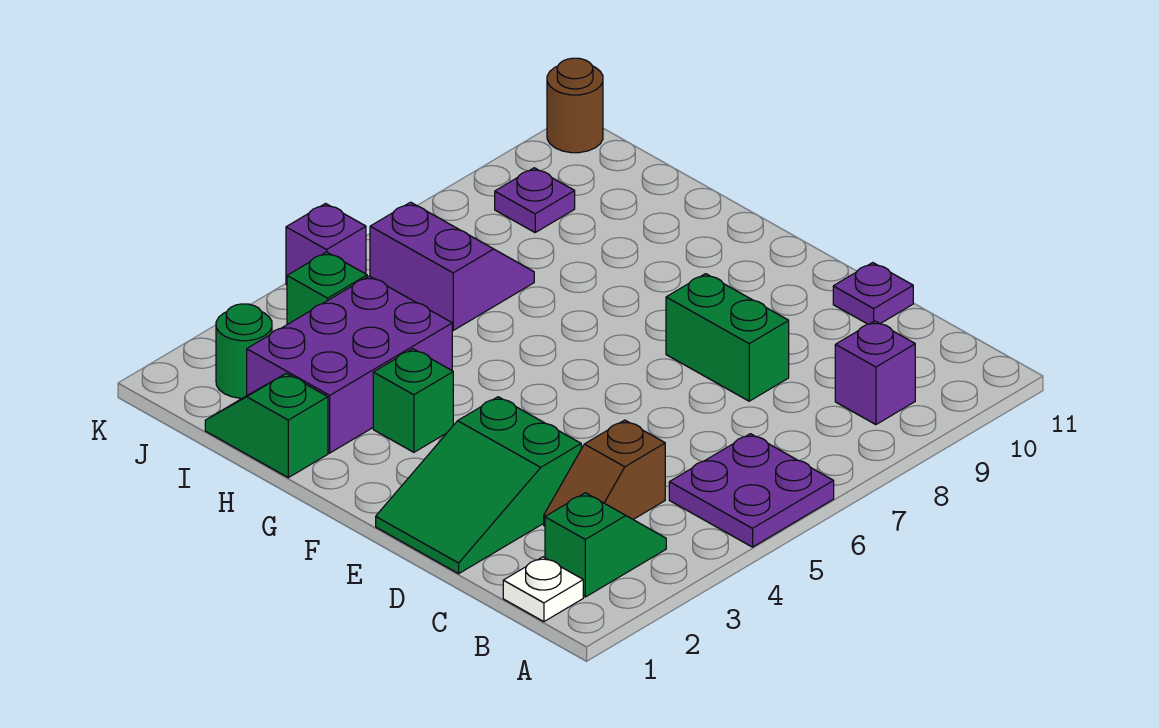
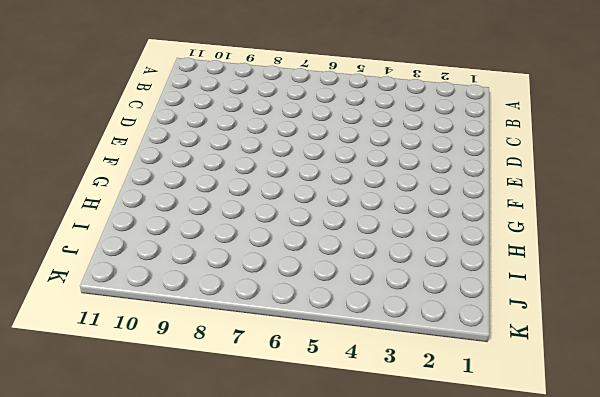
none -> purple 2x2 plate [669,434,834,547]
none -> white 1x1 plate [503,557,583,622]
none -> green 1x2 slope [545,493,666,597]

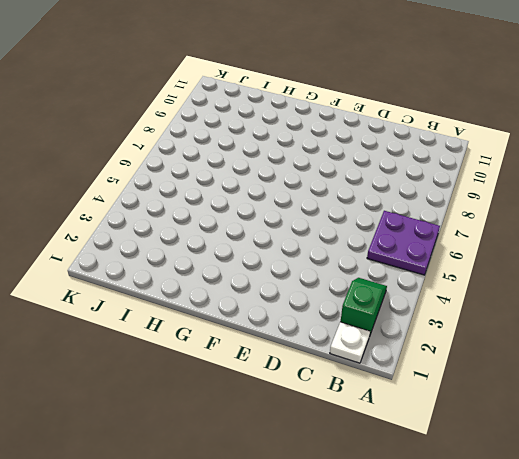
none -> purple 1x1 brick [835,321,915,425]
none -> brown 1x2 slope [544,420,665,526]
none -> green 2x3 slope [376,397,581,574]

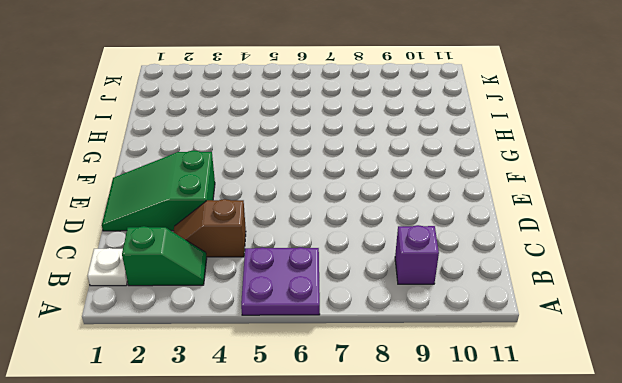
none -> green 1x2 brick [666,274,789,401]
none -> purple 1x1 plate [833,263,913,324]
none -> green 1x1 brick [373,349,453,452]

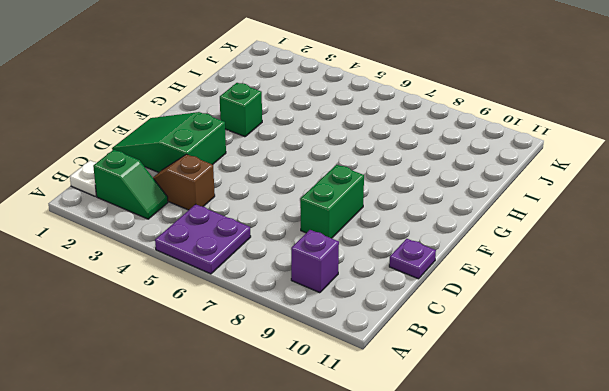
none -> green 1x2 slope [205,373,328,478]
none -> purple 2x3 brick [247,276,452,453]
none -> purple 2x2 slope [370,202,534,330]

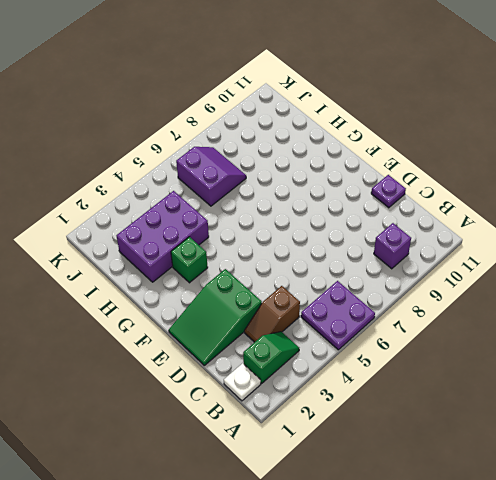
none -> green 1x2 brick [666,274,789,401]
none -> green 1x2 slope [205,373,328,478]
none -> green 1x1 round brick [216,304,272,398]

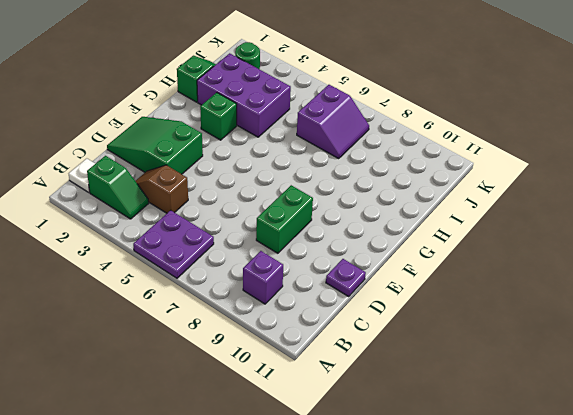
none -> green 1x1 brick [287,252,367,324]
none -> purple 1x1 plate [495,168,575,232]
none -> purple 1x1 brick [286,204,366,285]

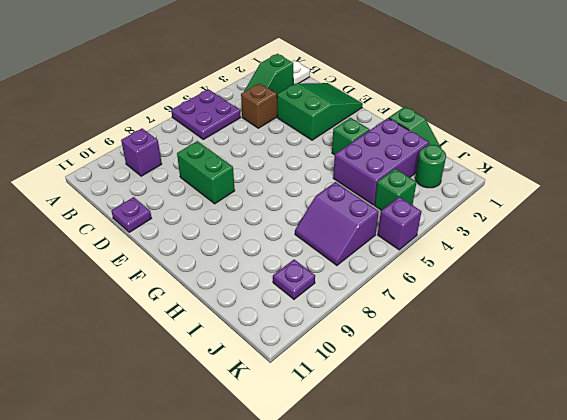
none -> brown 1x1 round brick [547,58,603,153]

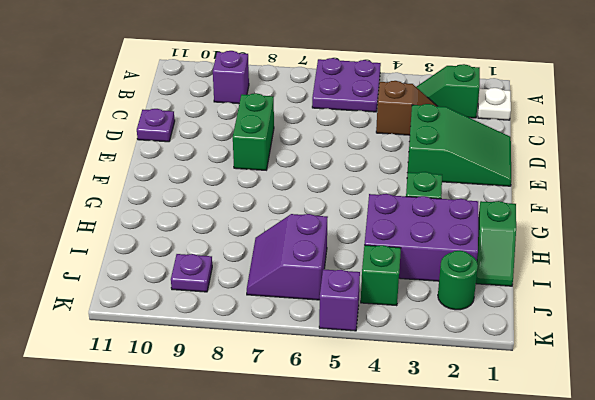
none -> brown 1x1 round brick [547,58,603,153]

